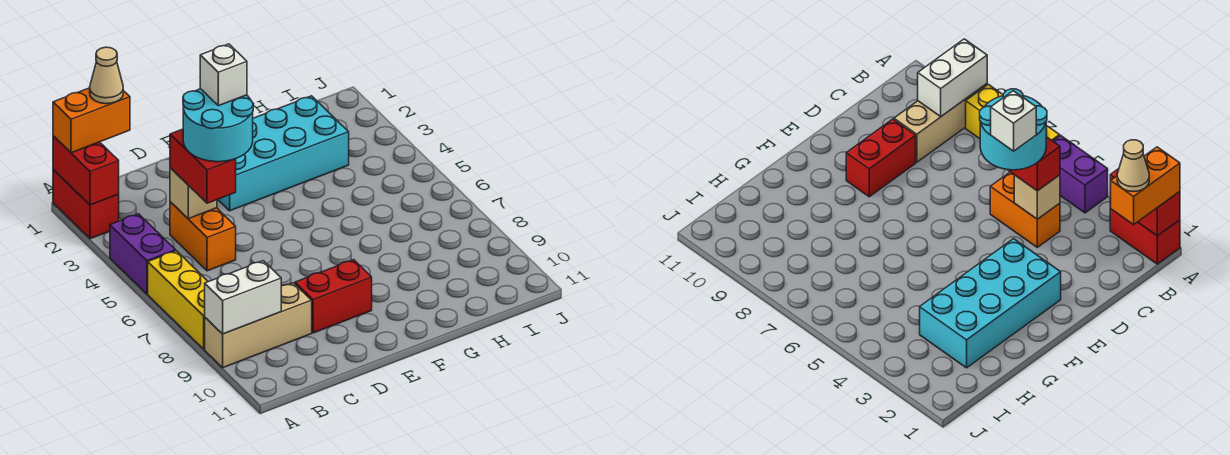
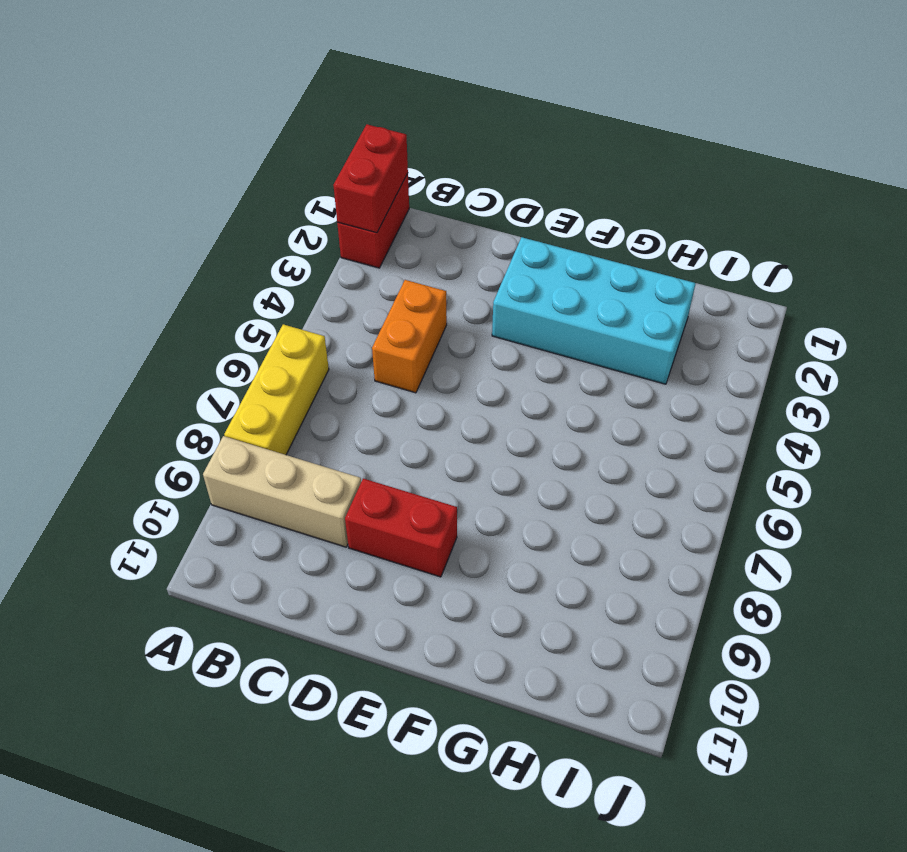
none -> purple 1x2 brick [110,214,176,294]
none -> white 1x2 brick [205,261,281,334]
none -> tan 1x1 brick [170,168,217,219]

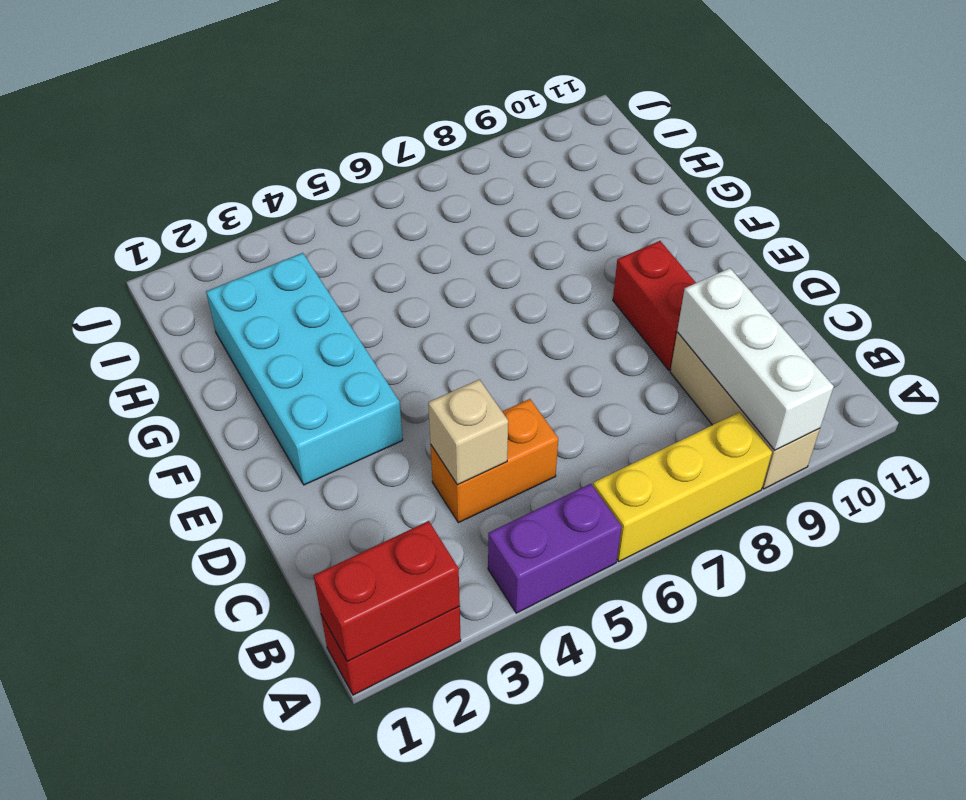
white 1x3 brick [677,268,834,450] -> white 1x2 brick [205,261,281,334]
none -> orange 1x2 brick [53,88,130,153]
none -> red 1x2 brick [170,129,236,203]
none -> tan 1x1 cone [90,47,123,104]

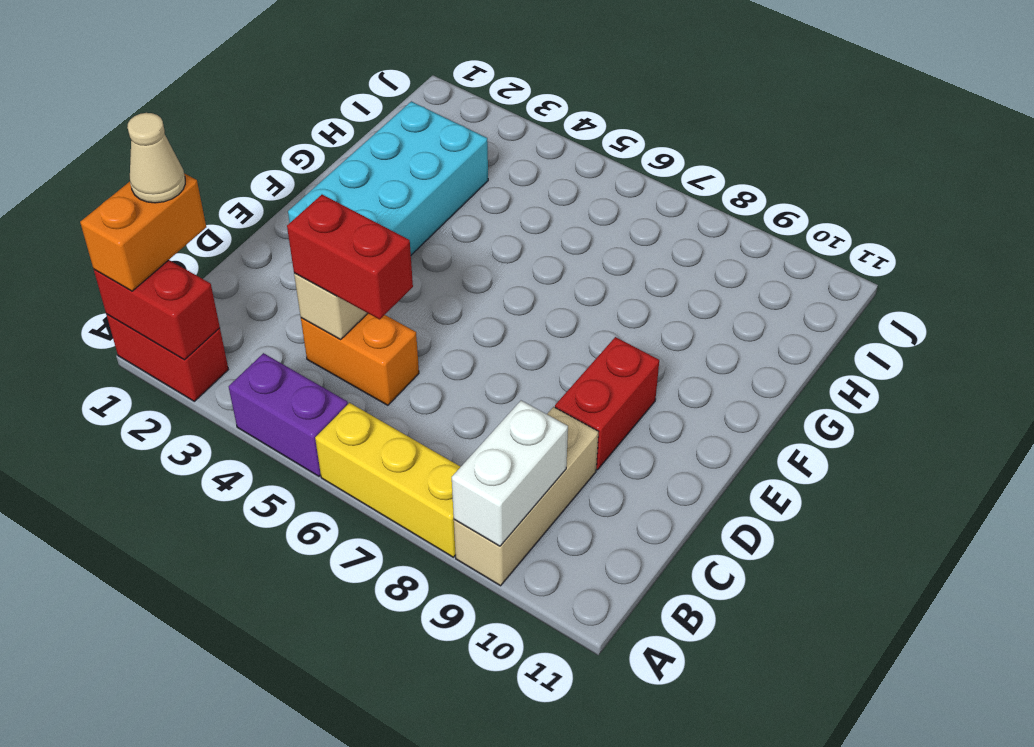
none -> cyan 2x2 round brick [183,89,253,162]
none -> white 1x1 brick [200,44,247,106]

